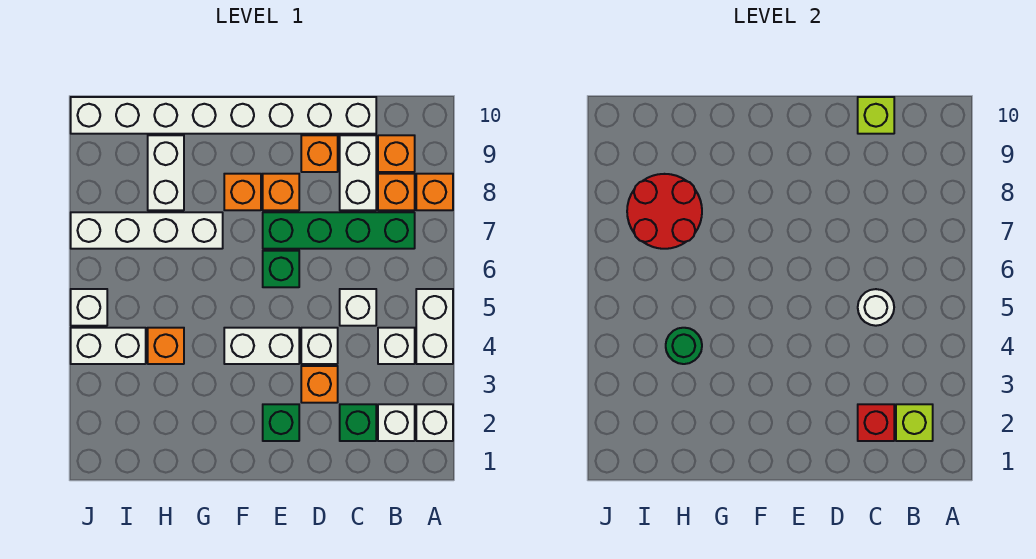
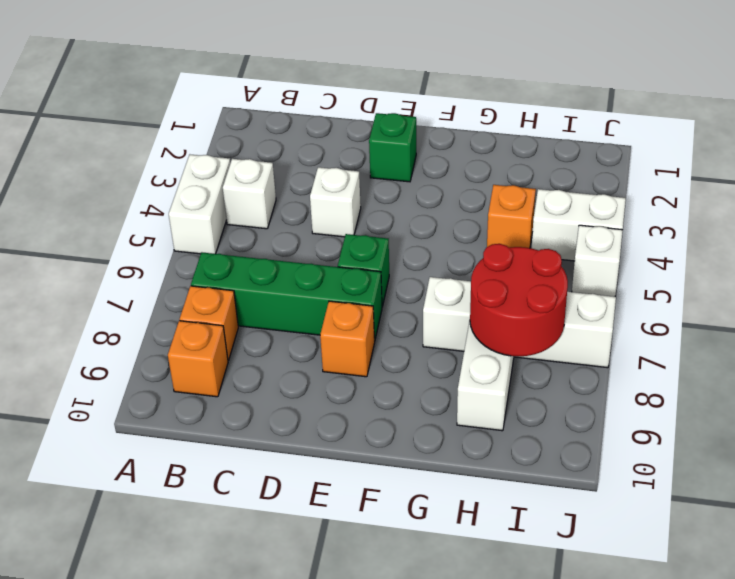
none -> white 1x1 brick [416,404,453,441]
none -> orange 1x1 brick [416,174,453,210]
none -> white 1x1 brick [378,404,415,441]
none -> green 1x1 brick [340,404,376,441]

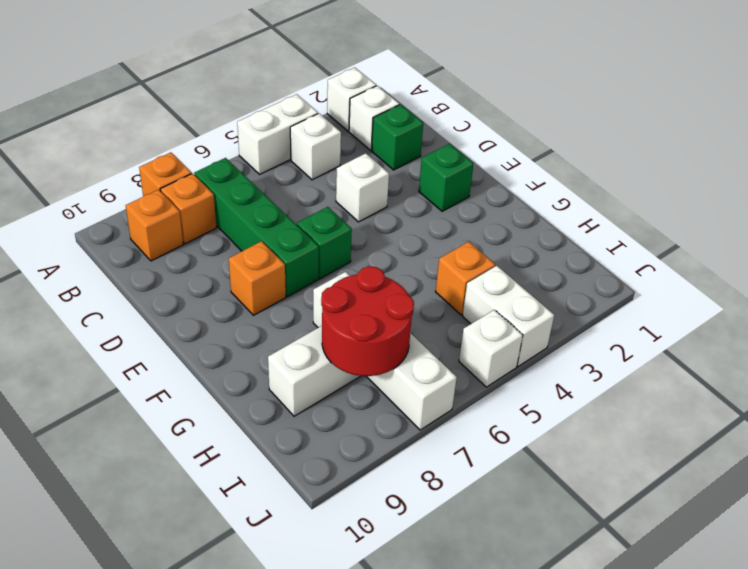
none -> white 1x1 brick [340,289,376,326]
none -> white 1x2 brick [340,135,376,210]
none -> white 1x8 brick [71,97,376,134]
none -> orange 1x1 brick [301,366,338,403]

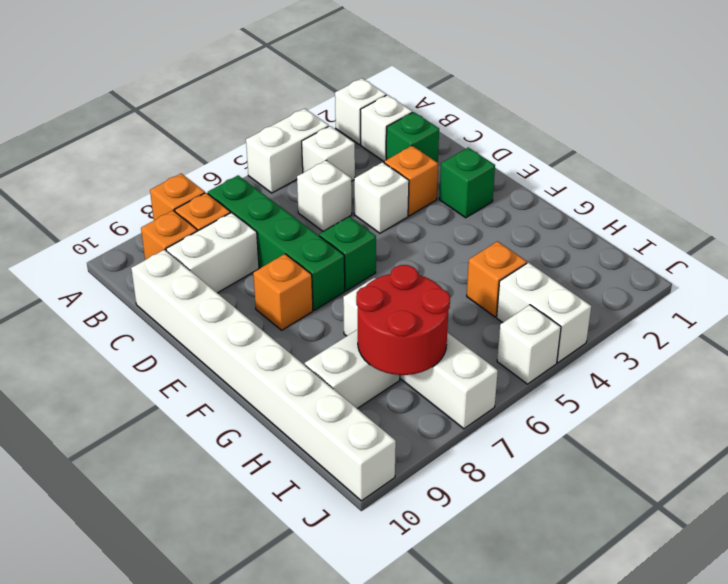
none -> orange 1x1 brick [301,135,338,172]
none -> white 1x2 brick [224,328,299,364]
none -> orange 1x1 brick [224,174,261,210]
none -> lime 1x1 brick [896,404,933,441]

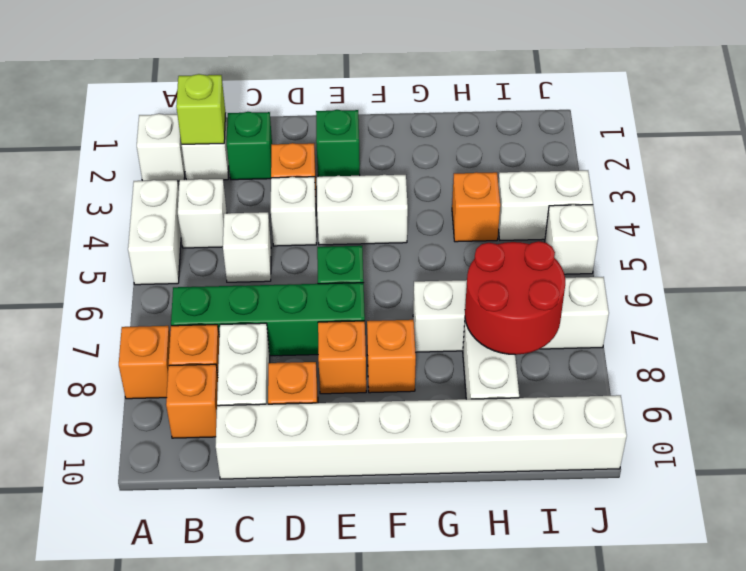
none -> red 1x1 brick [858,404,894,441]
none -> white 1x1 round brick [858,289,894,326]
none -> lime 1x1 brick [858,97,894,134]
none -> green 1x1 round brick [666,328,702,364]

